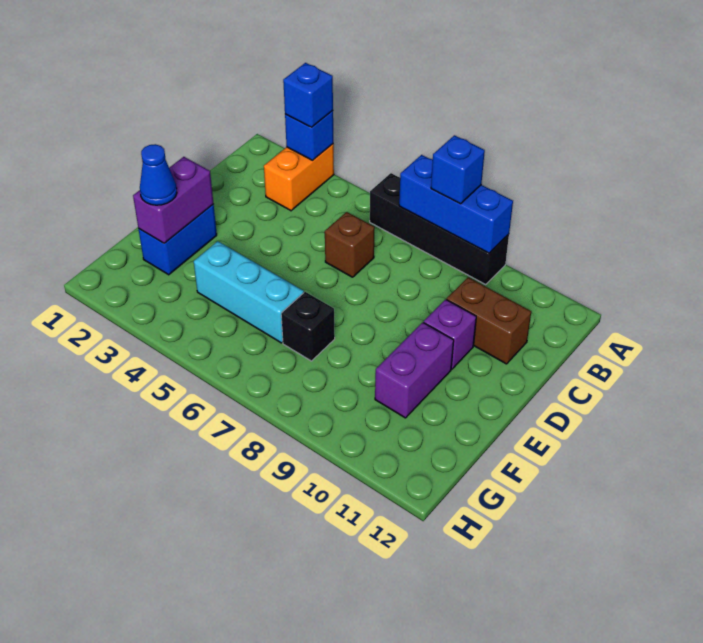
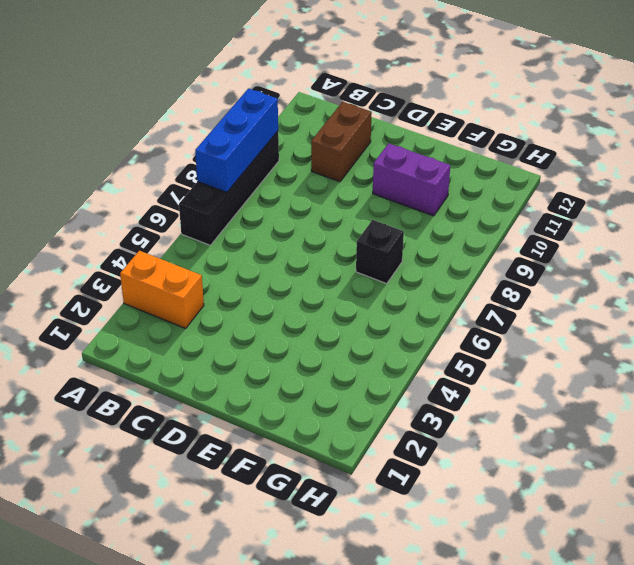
none -> brown 1x1 brick [325,212,375,277]
none -> purple 1x1 brick [424,299,476,369]
none -> blue 1x2 brick [139,204,217,275]

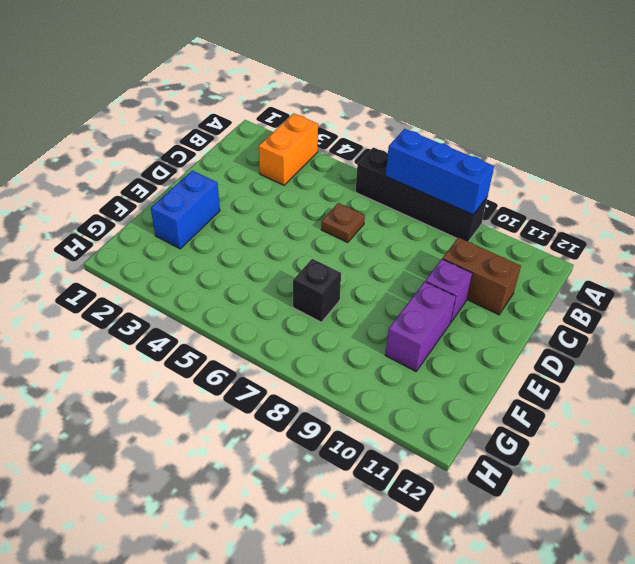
brown 1x1 plate [321,203,365,243] -> brown 1x1 brick [325,212,375,277]
none -> cyan 1x3 brick [194,241,304,343]
none -> blue 1x1 brick [285,111,333,160]
none -> purple 1x2 brick [133,157,214,243]

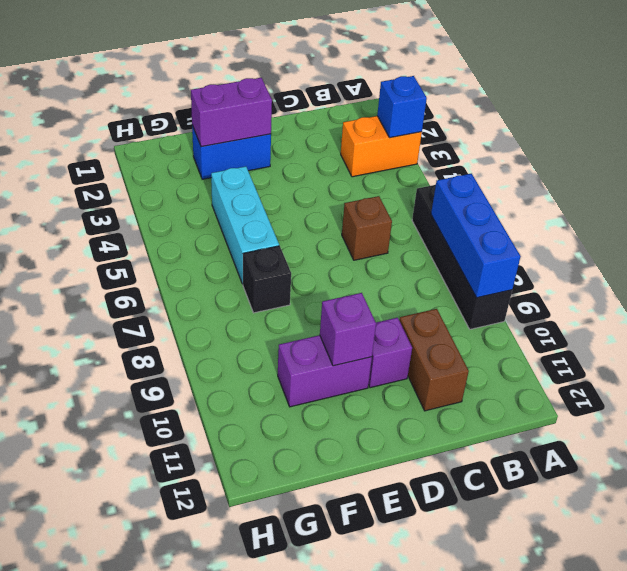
purple 1x1 brick [320,293,376,366] -> none
none -> blue 1x1 brick [283,63,333,127]
none -> blue 1x1 brick [431,135,485,204]
none -> blue 1x1 cone [140,144,177,205]

